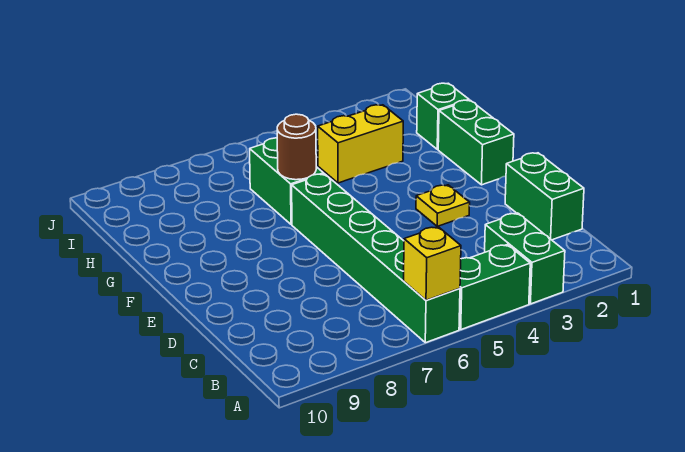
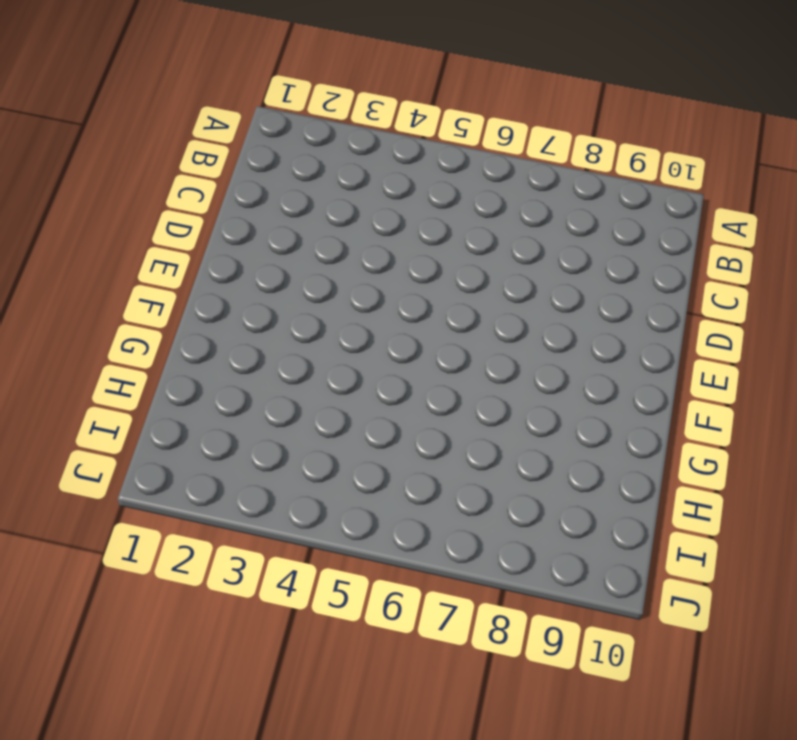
none -> green 1x2 brick [485,213,565,304]
none -> green 1x2 brick [459,245,530,330]

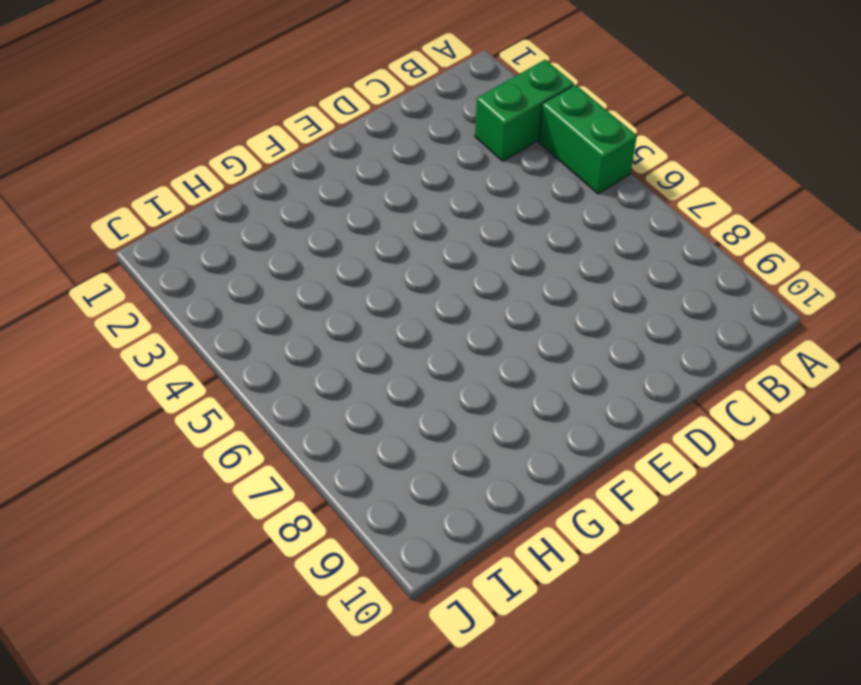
none -> green 1x6 brick [292,174,460,343]
none -> green 1x2 brick [505,153,584,240]

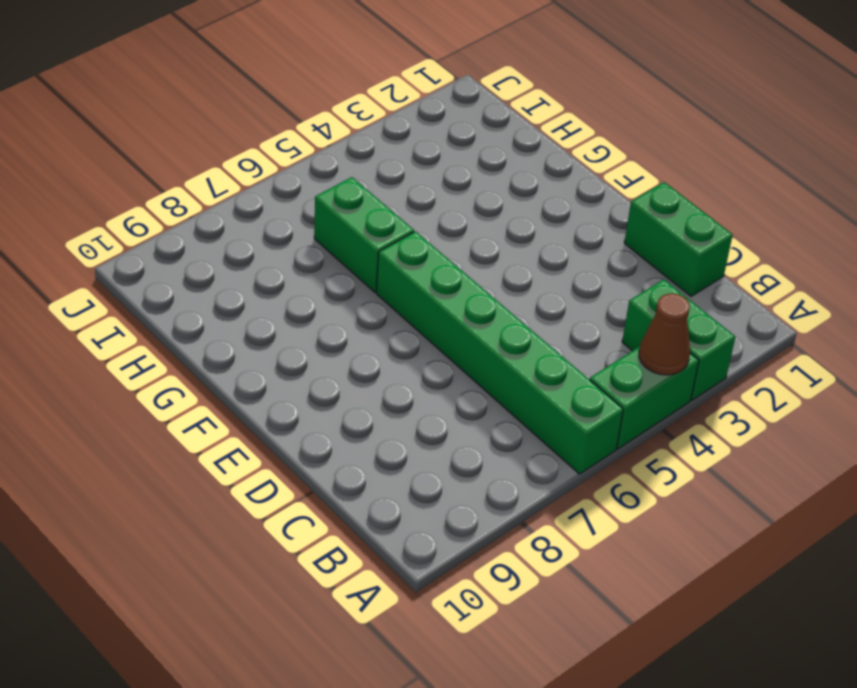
brown 1x1 cone [639,293,690,375] -> none
none -> yellow 1x1 plate [416,185,470,226]
none -> green 1x2 brick [438,100,514,185]

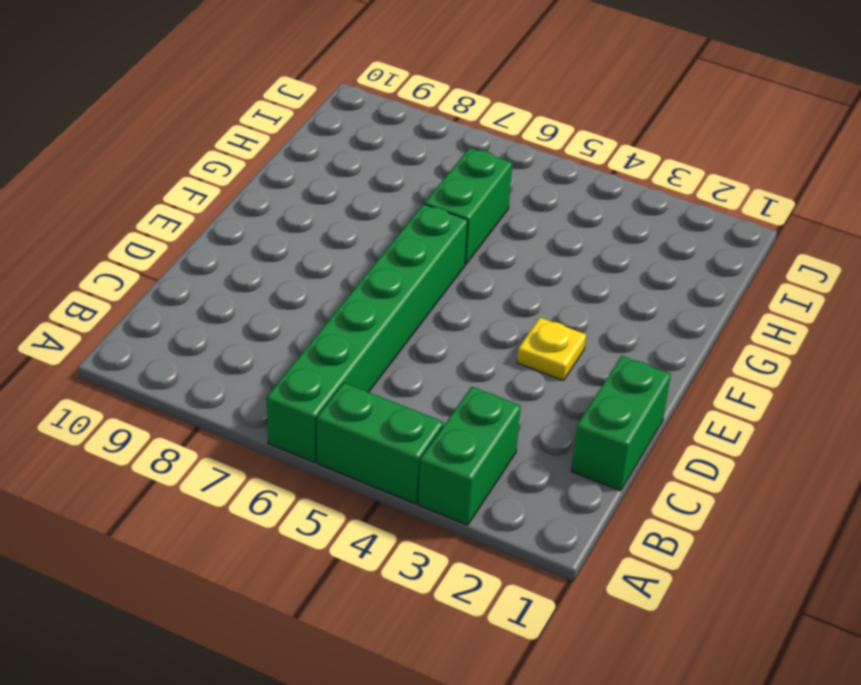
none -> green 1x2 brick [438,100,514,185]
none -> green 1x1 brick [417,83,469,149]

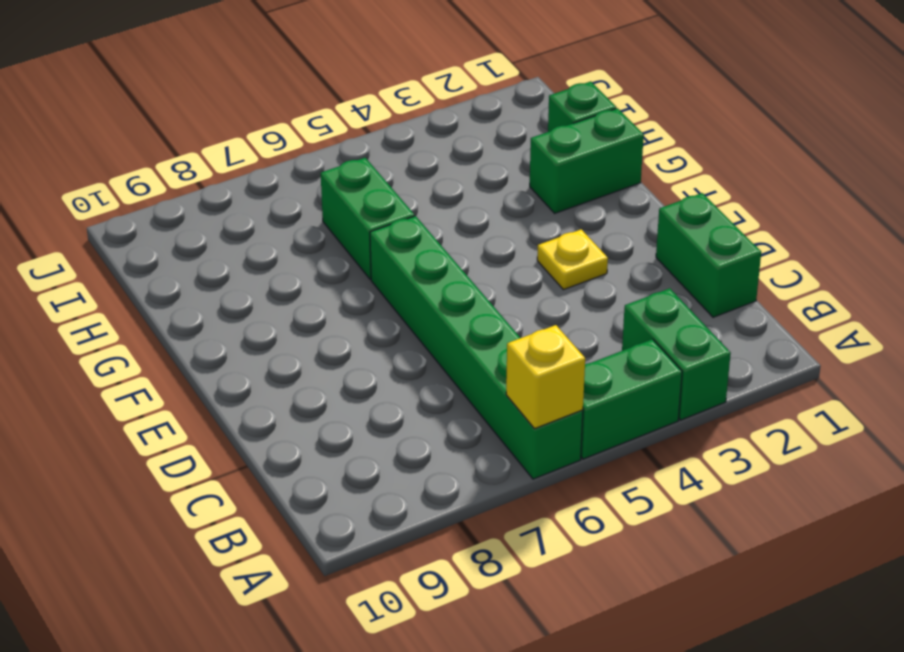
green 1x2 brick [530,108,644,213] -> green 1x2 brick turned to [438,100,514,185]
none -> yellow 1x2 brick [318,105,403,183]
none -> brown 1x1 round brick [277,114,316,180]

